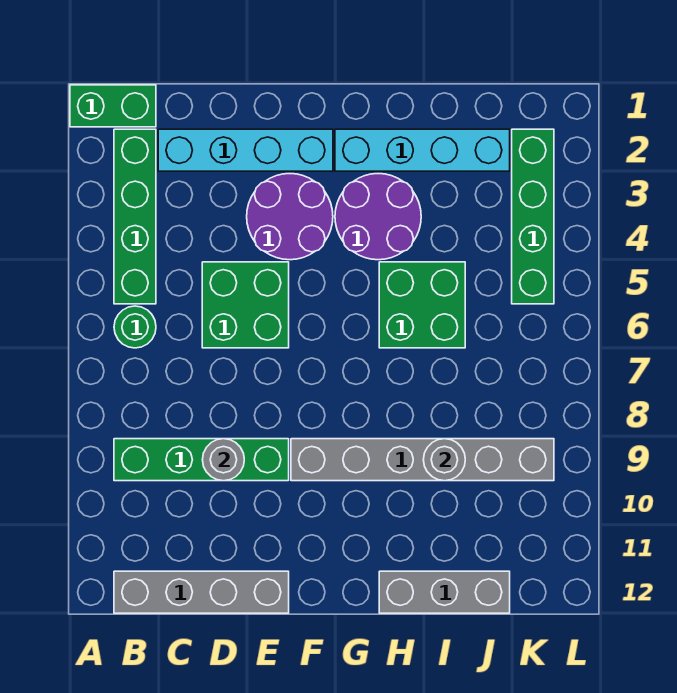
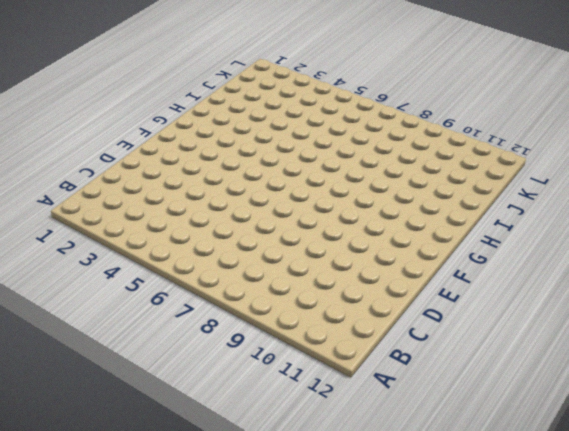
none -> green 1x2 brick [70,85,156,127]
none -> green 1x4 brick [114,129,156,304]
none -> green 1x1 round brick [114,306,156,348]

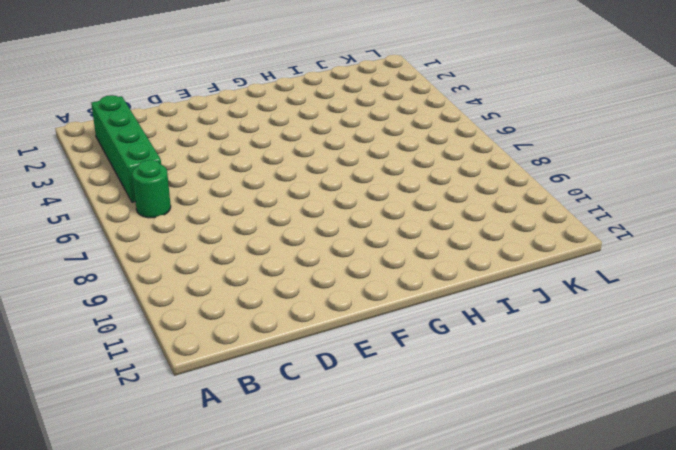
none -> green 1x2 brick [70,85,156,127]
none -> green 1x4 brick [114,439,289,481]
none -> grey 1x4 brick [114,571,289,613]

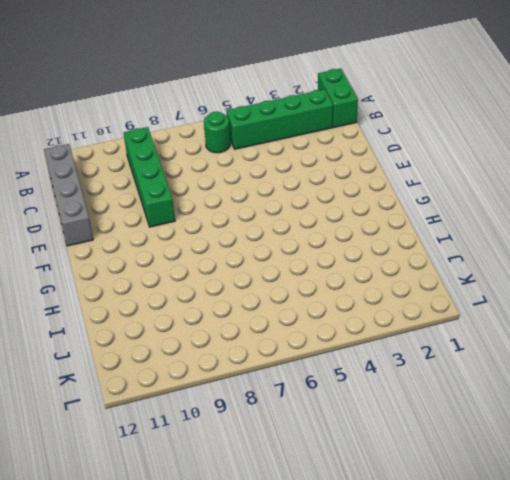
none -> cyan 1x4 brick [158,129,333,171]
none -> green 2x2 brick [202,262,289,348]
none -> purple 2x2 round brick [247,174,333,260]

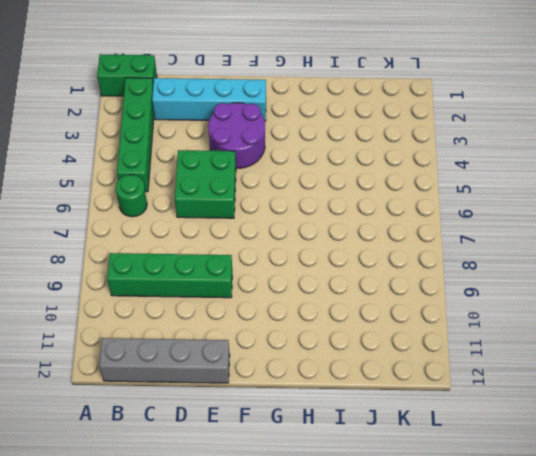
none -> grey 1x6 brick [291,439,554,481]
none -> cyan 1x4 brick [335,129,510,171]
none -> purple 2x2 round brick [335,174,421,260]

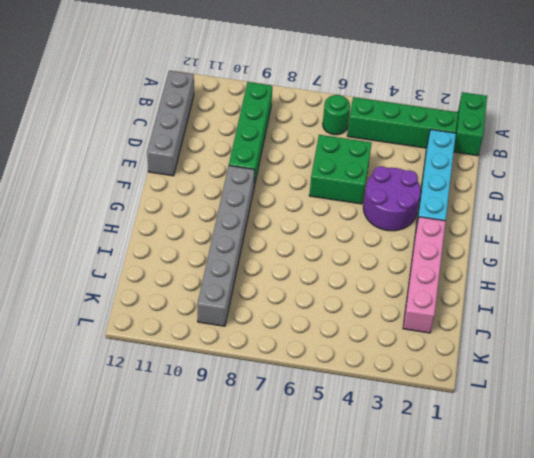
pink 1x4 brick [403,217,446,333] -> cyan 1x4 brick [335,129,510,171]
none -> purple 2x2 round brick [335,174,421,260]
none -> green 2x2 brick [379,262,465,348]
none -> grey 1x3 brick [379,571,510,613]

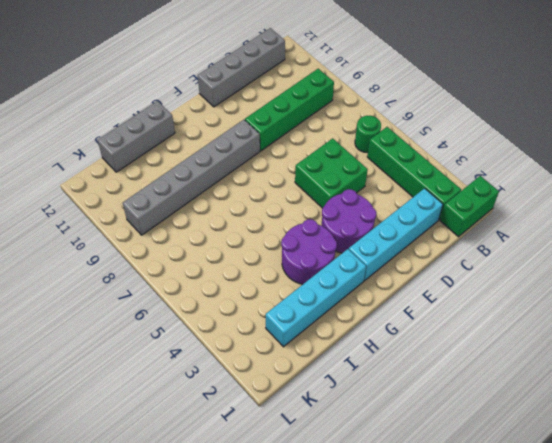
none -> green 2x2 brick [379,262,465,348]
none -> green 1x4 brick [512,129,554,304]
none -> grey 1x1 round brick [202,439,244,481]

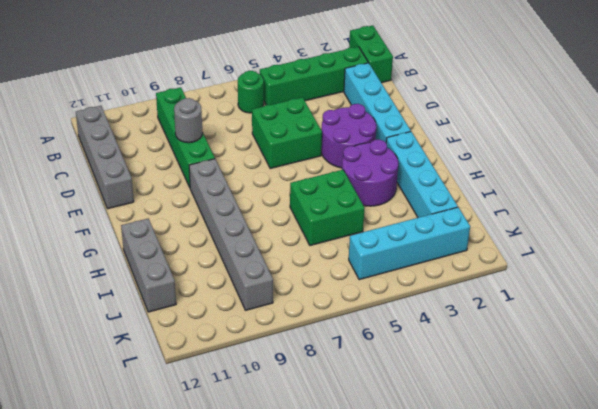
cyan 1x4 brick [349,207,470,280] -> green 1x4 brick [512,129,554,304]
none -> grey 1x1 round brick [423,439,465,481]

